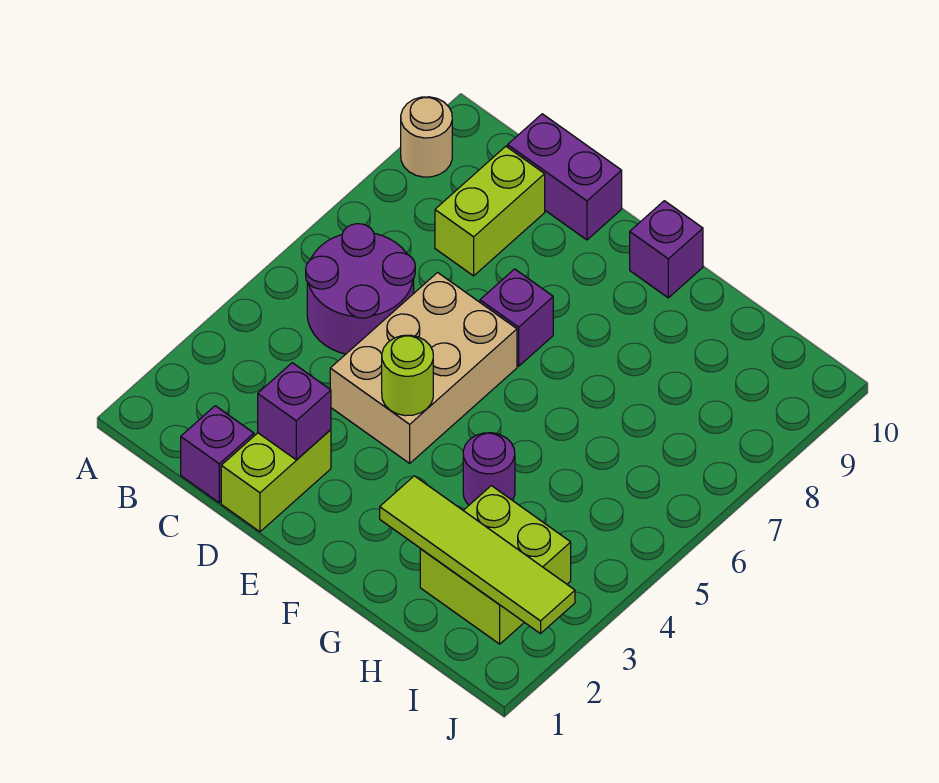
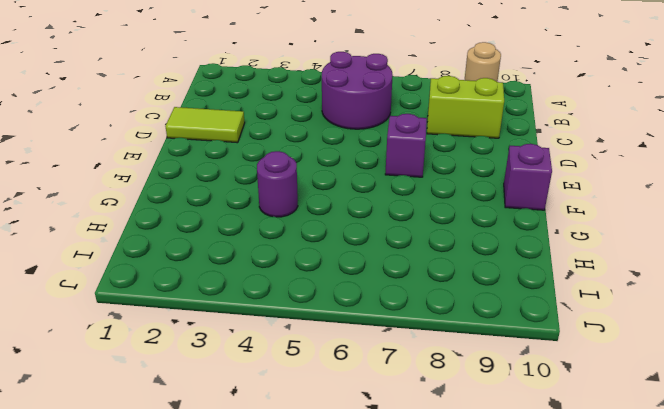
lime 1x2 tile [165,107,245,143] -> lime 1x2 brick [221,430,331,532]
none -> purple 1x1 brick [181,406,254,503]
none -> purple 1x2 brick [508,114,622,240]
none -> tan 2x3 brick [330,273,517,463]

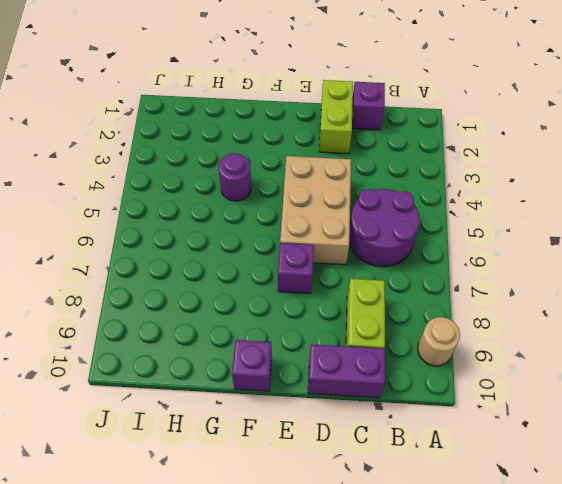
none -> lime 2x2 brick [420,486,571,644]
none -> purple 1x1 brick [258,363,331,460]
none -> lime 1x1 round brick [382,335,433,416]

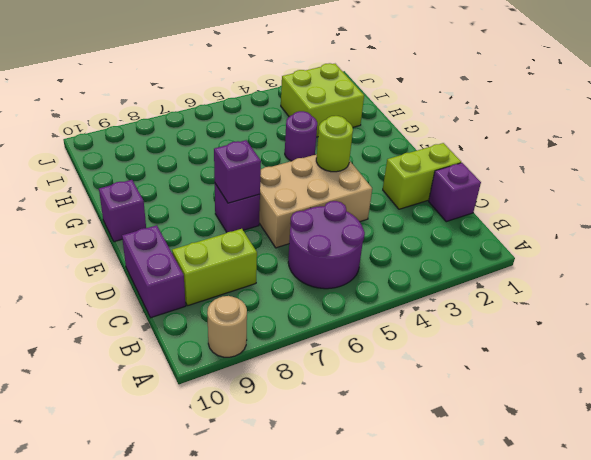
purple 1x1 brick [214,140,261,203] -> purple 1x1 brick moved to [258,363,331,460]
none -> lime 1x4 tile [380,476,575,634]

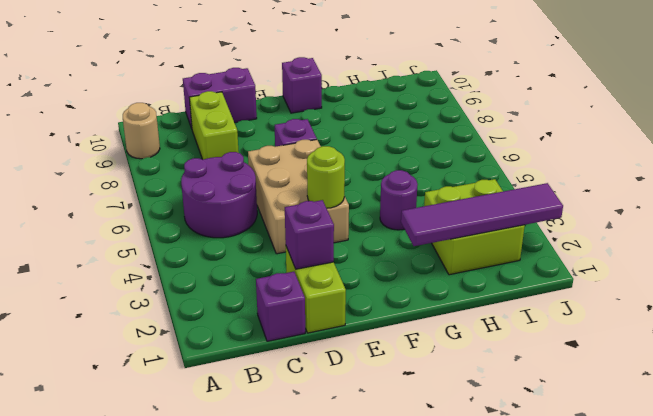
purple 1x4 tile [401,183,563,246] -> lime 1x4 tile [380,476,575,634]

